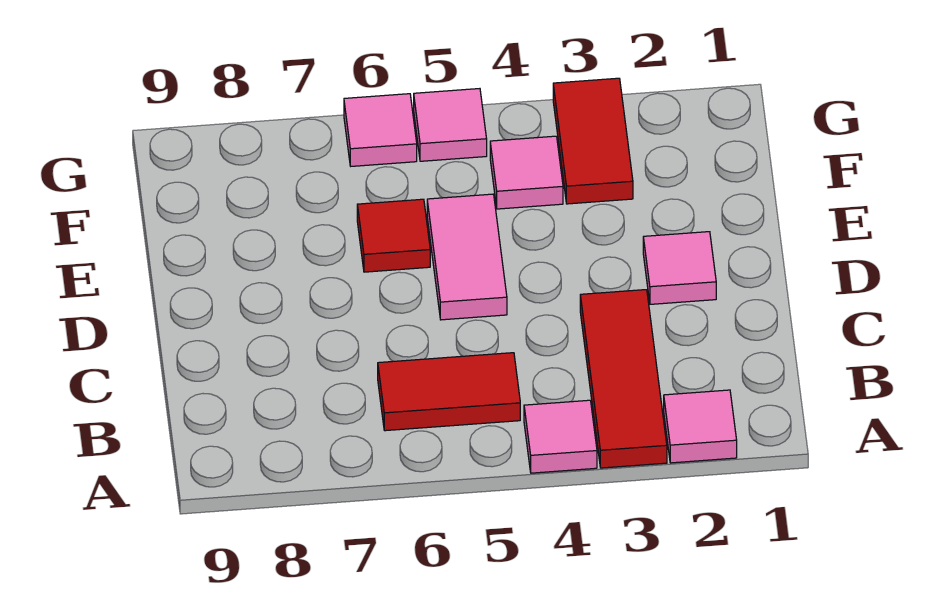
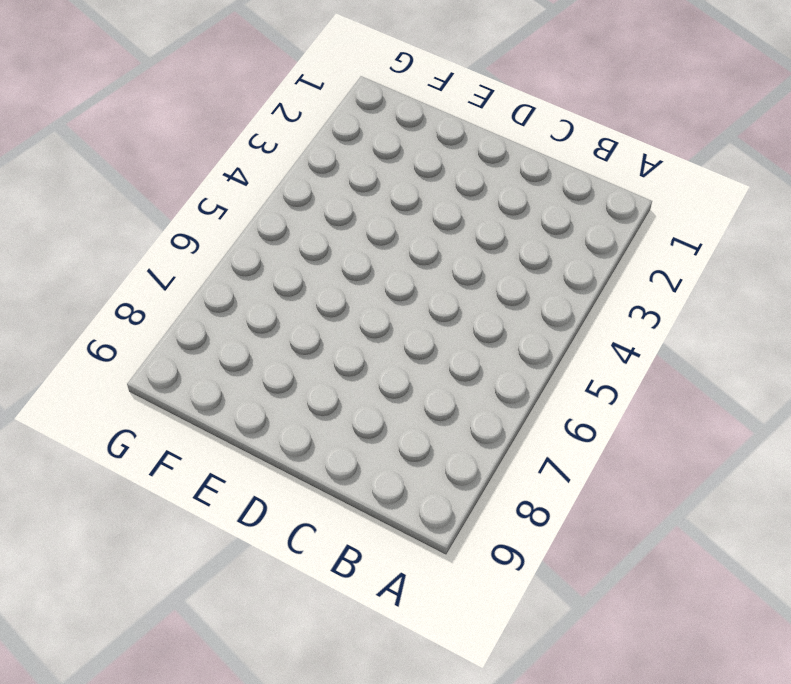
none -> pink 1x1 tile [664,390,737,463]
none -> red 1x3 tile [580,290,667,468]

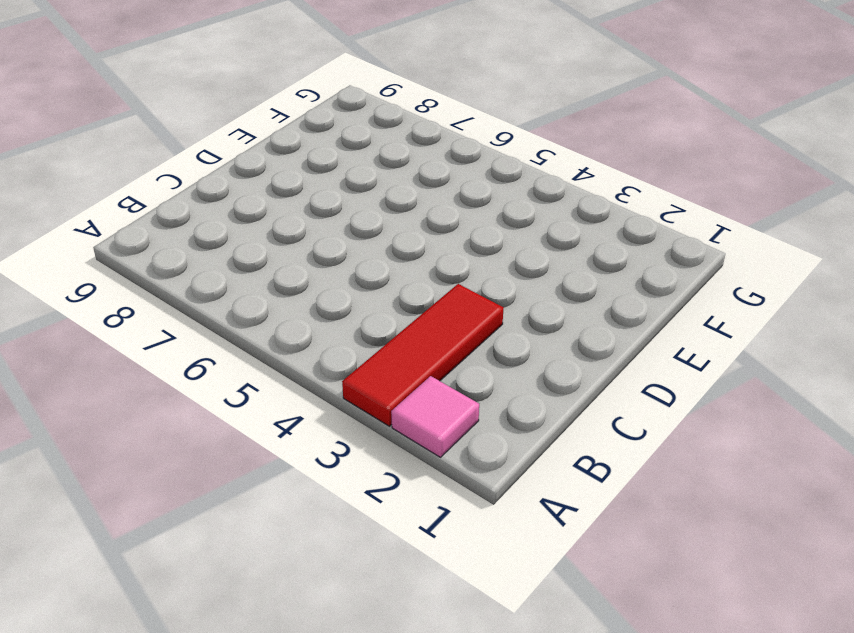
none -> pink 1x1 tile [524,400,597,473]
none -> red 1x2 tile [378,353,520,431]

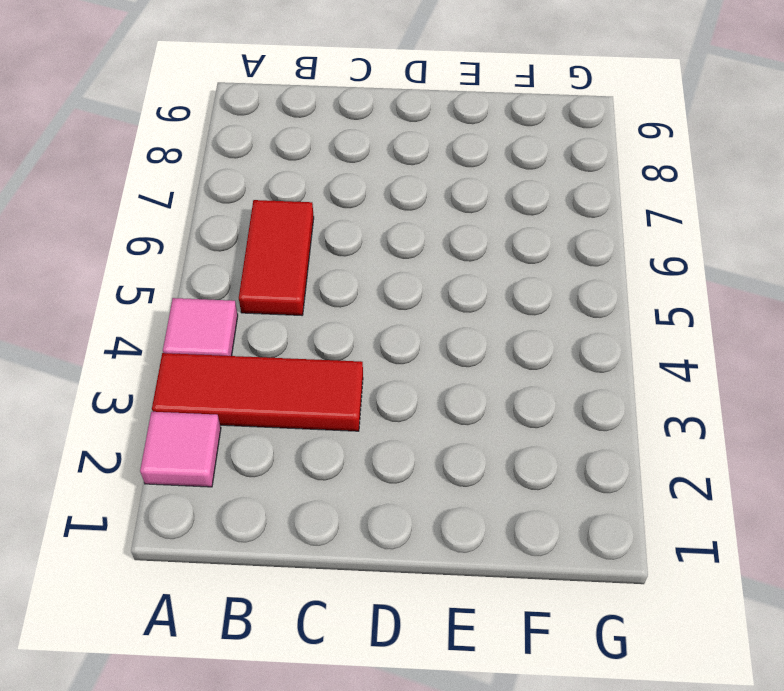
none -> pink 1x1 tile [643,232,716,304]
none -> pink 1x2 tile [427,194,507,320]

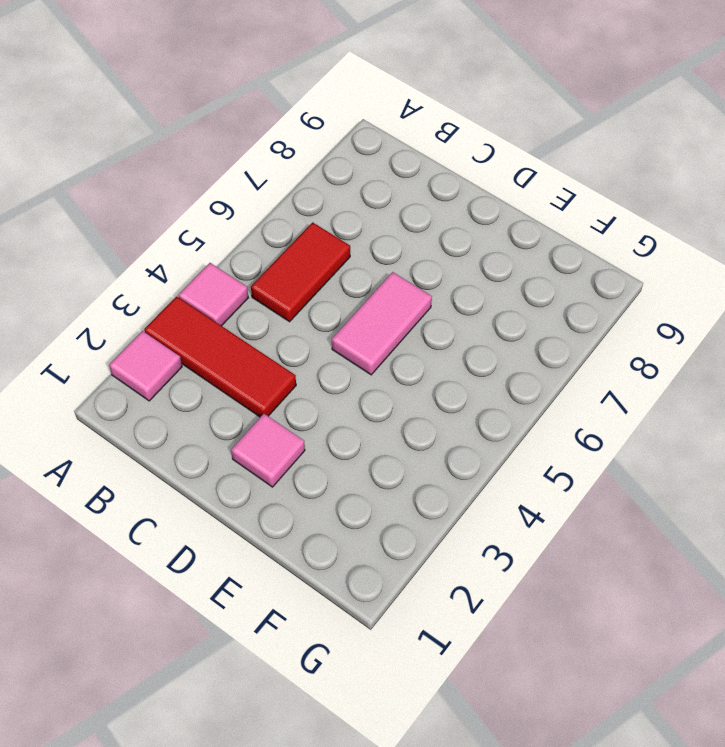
pink 1x2 tile [332,272,432,375] -> pink 1x2 tile turned to [427,194,507,320]
none -> red 1x1 tile [357,199,430,272]
none -> red 1x2 tile [553,78,633,204]

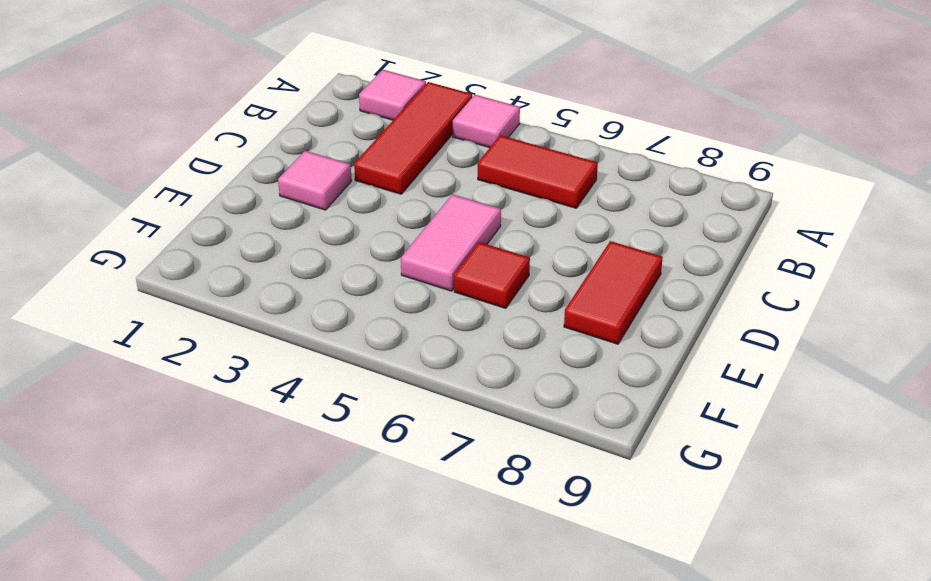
red 1x2 tile [564,241,663,344] -> red 1x2 tile moved to [553,78,633,204]
none -> pink 1x1 tile [490,136,563,209]
none -> pink 1x1 tile [414,89,487,161]

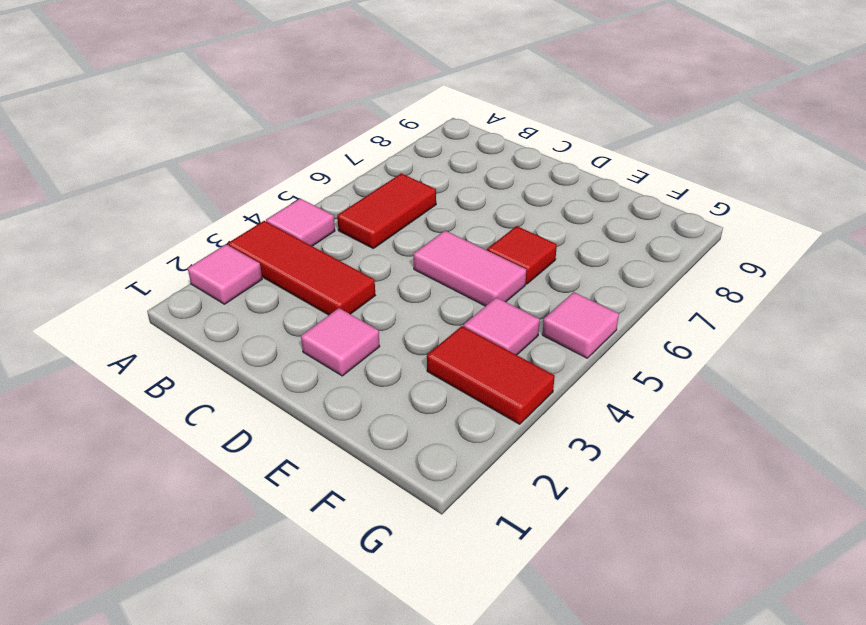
none -> pink 1x1 tile [344,94,417,166]

